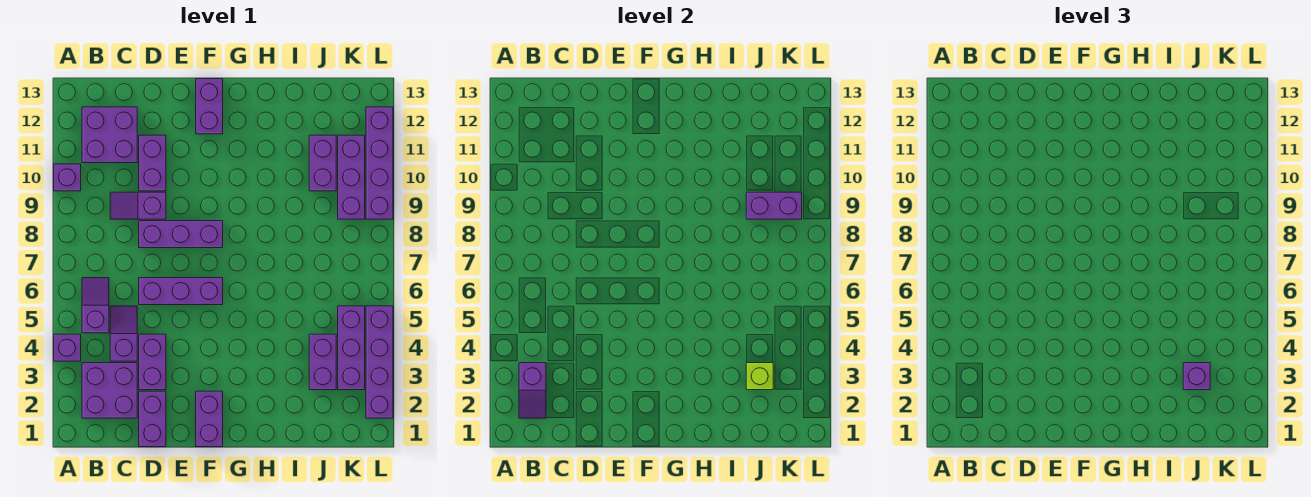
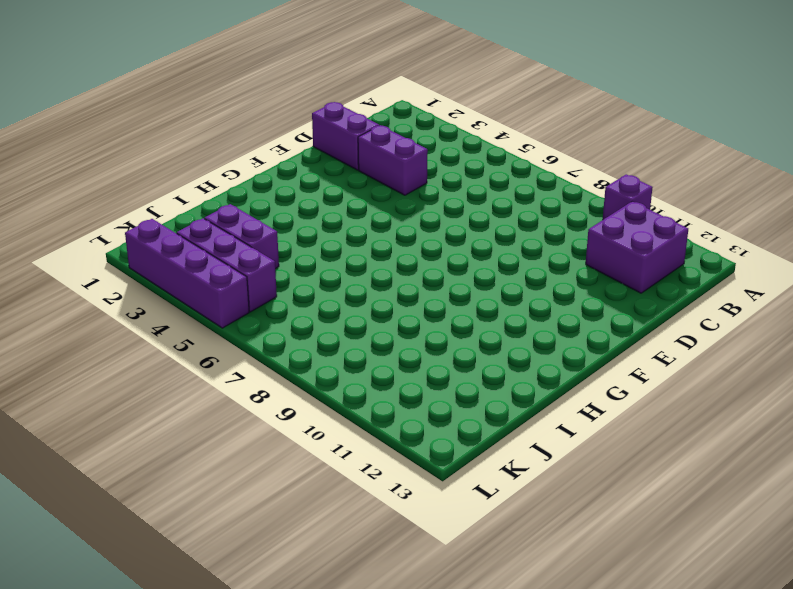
none -> purple 1x1 brick [54,334,81,361]
none -> purple 2x2 brick [82,363,137,418]
none -> purple 1x2 slope [82,278,109,333]

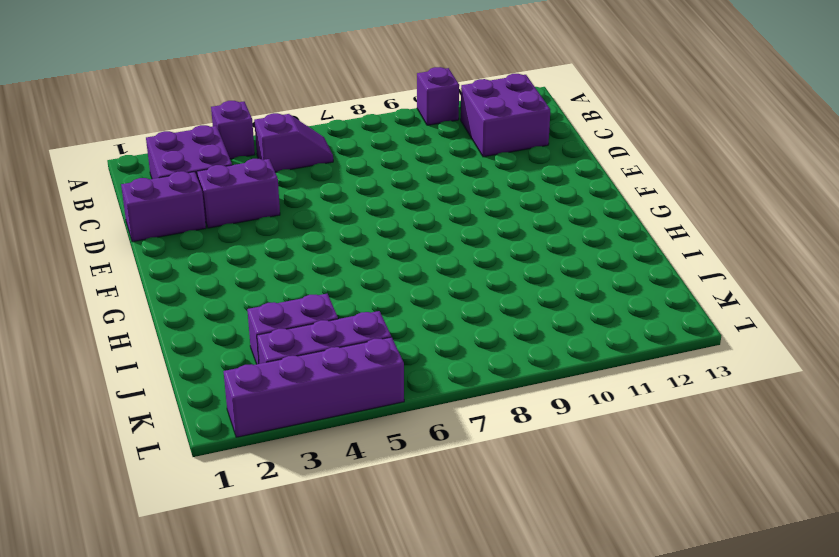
none -> purple 1x2 slope [110,306,137,361]
none -> purple 1x2 slope [110,192,166,219]
none -> purple 1x3 brick [139,278,223,305]

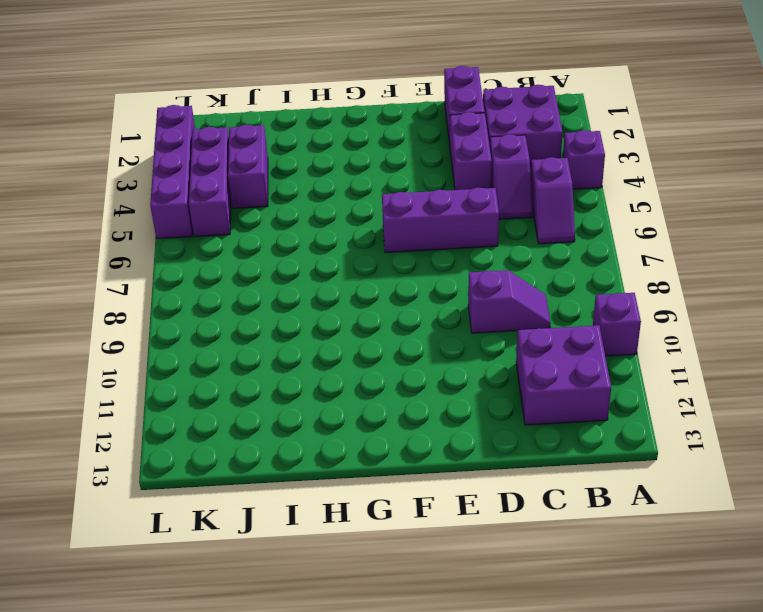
none -> purple 1x3 brick [139,221,223,248]
none -> purple 1x2 brick [139,135,166,191]
none -> purple 1x2 brick [196,391,223,447]

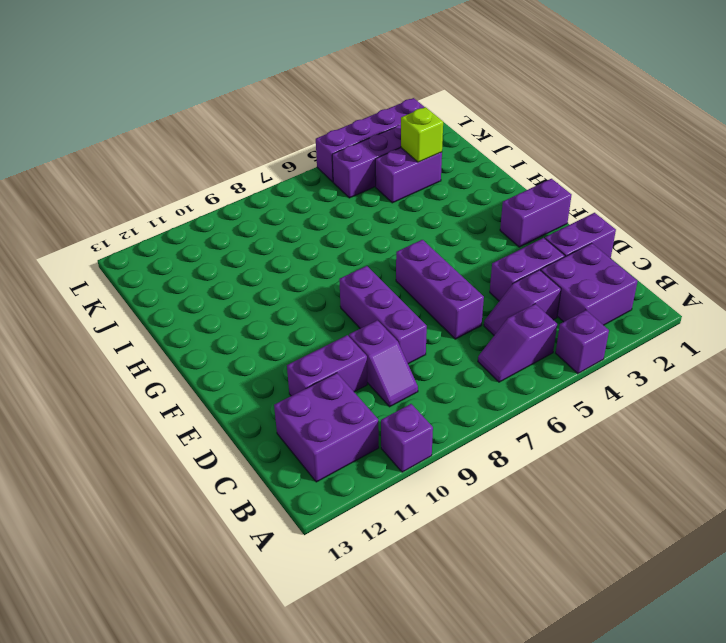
none -> purple 1x2 brick [196,79,223,134]
none -> purple 1x2 brick [309,135,336,191]
none -> purple 1x3 brick [338,135,365,219]

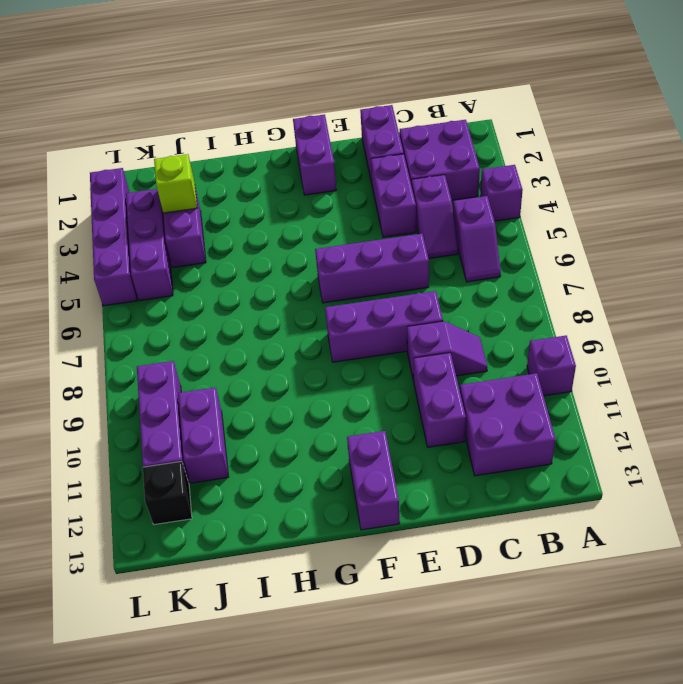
black 1x1 brick [143,461,192,525] -> none
none -> purple 1x4 brick [366,107,393,219]
none -> purple 1x2 slope [519,363,546,418]
none -> purple 1x2 brick [746,192,802,219]

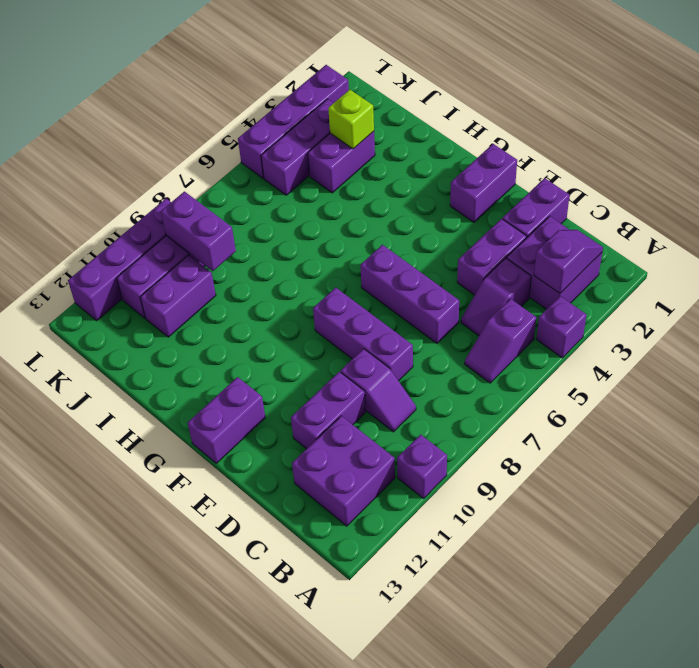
none -> purple 1x1 brick [1183,363,1210,390]

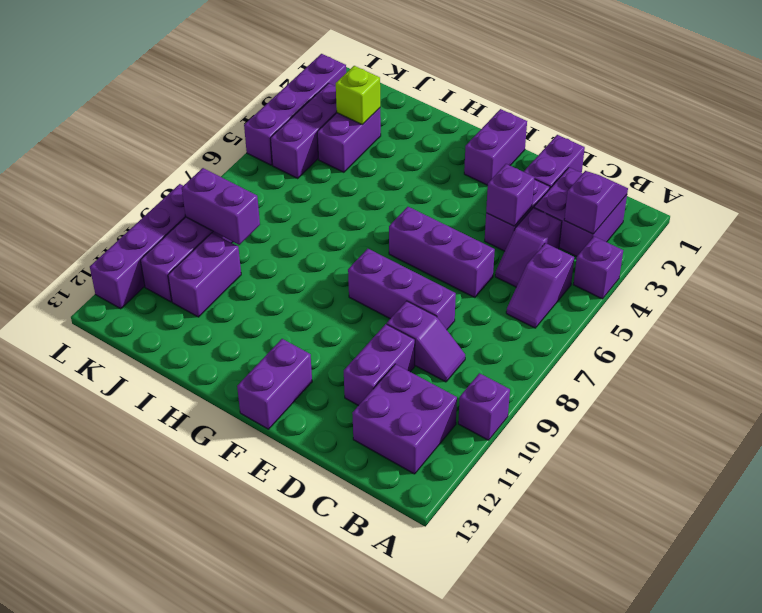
purple 1x1 brick [486,164,535,226] -> purple 1x1 brick moved to [1183,363,1210,390]

